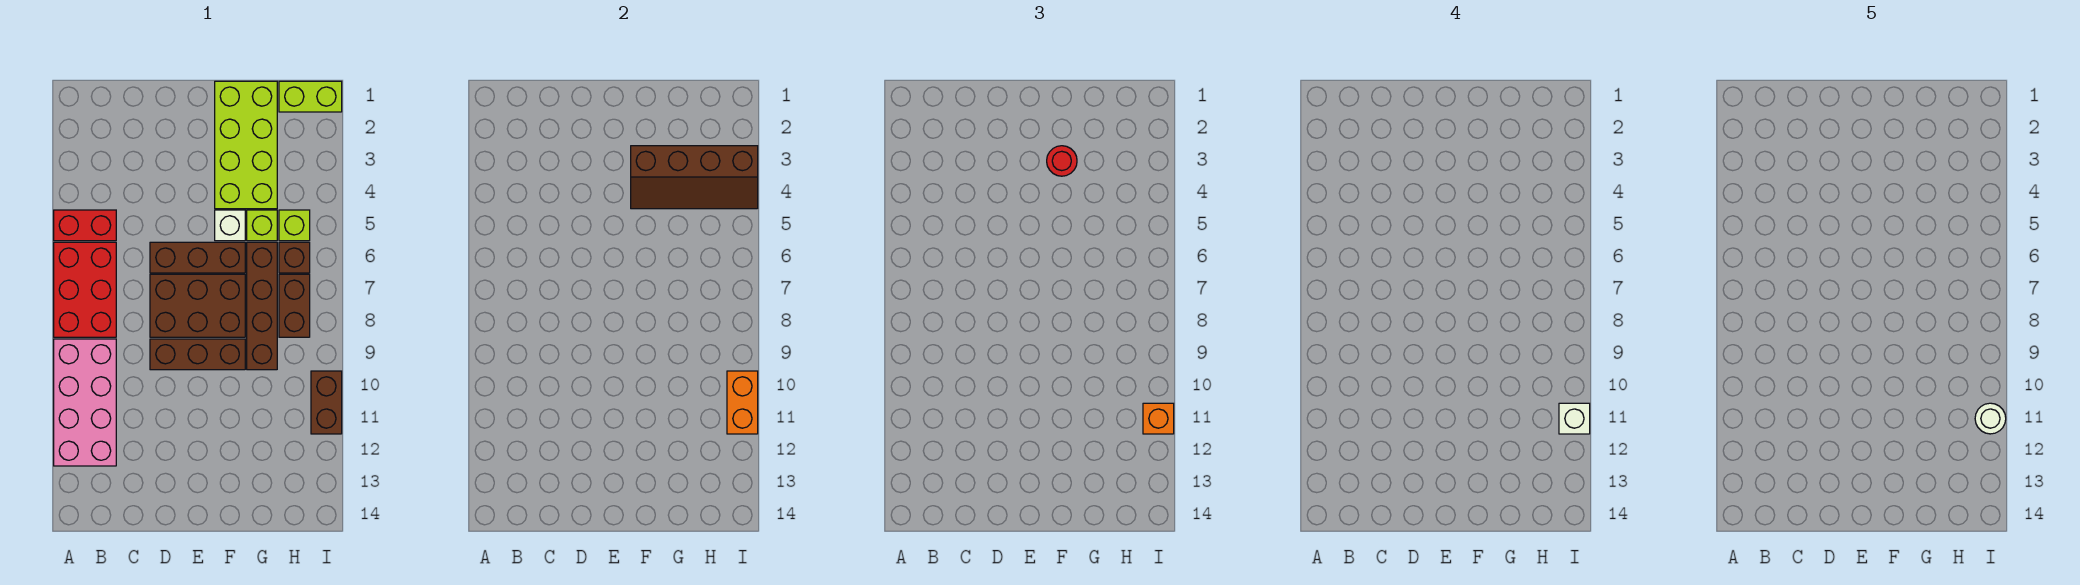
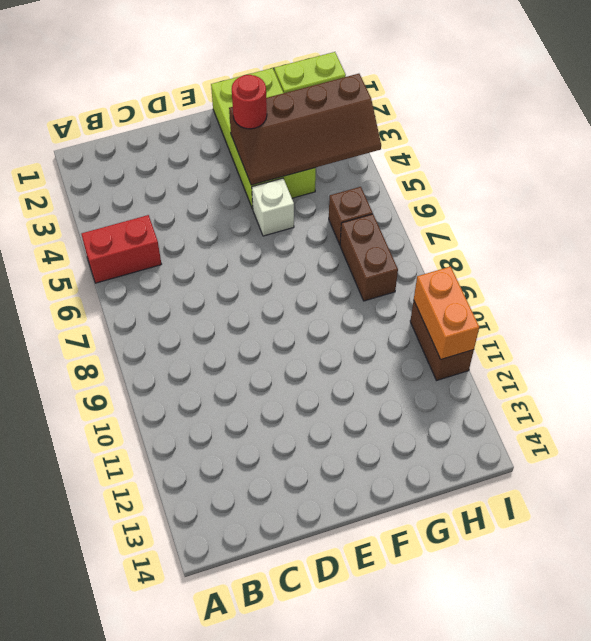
none -> red 2x3 brick [54,242,116,337]
none -> pink 2x4 brick [54,339,116,466]
none -> brown 1x3 brick [150,242,245,273]

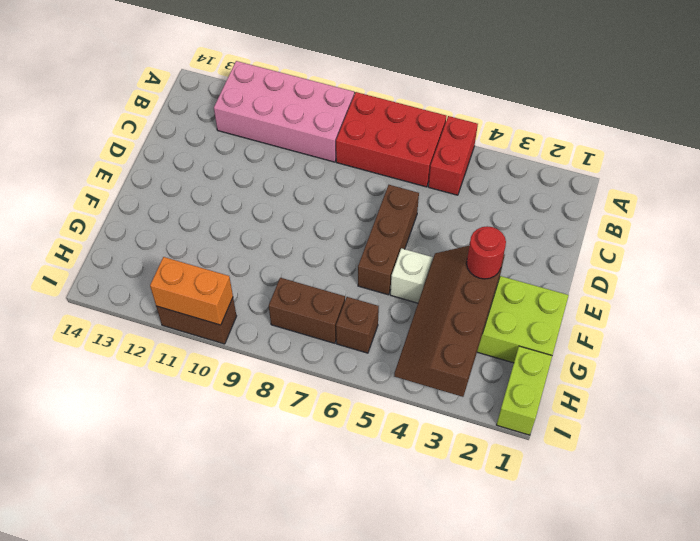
none -> brown 2x3 brick [150,274,245,337]
none -> brown 1x3 brick [150,339,245,370]
none -> lime 1x1 brick [247,210,277,241]

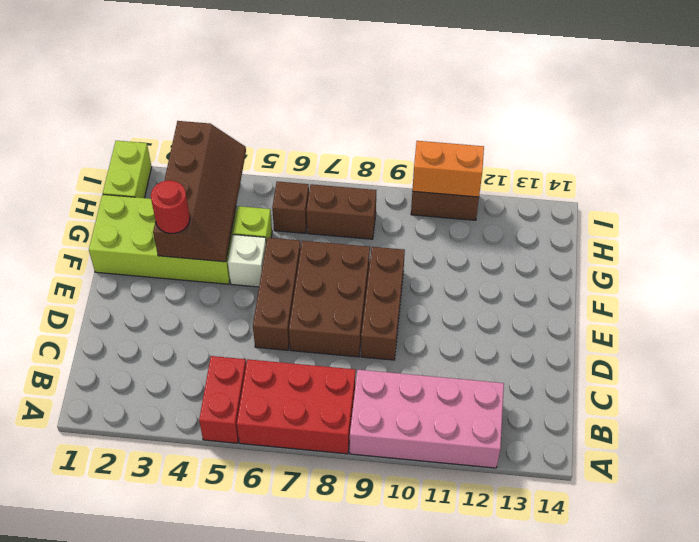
none -> brown 1x4 brick [247,242,277,370]
none -> lime 1x1 brick [279,210,310,241]
none -> orange 1x1 brick [1143,403,1174,434]

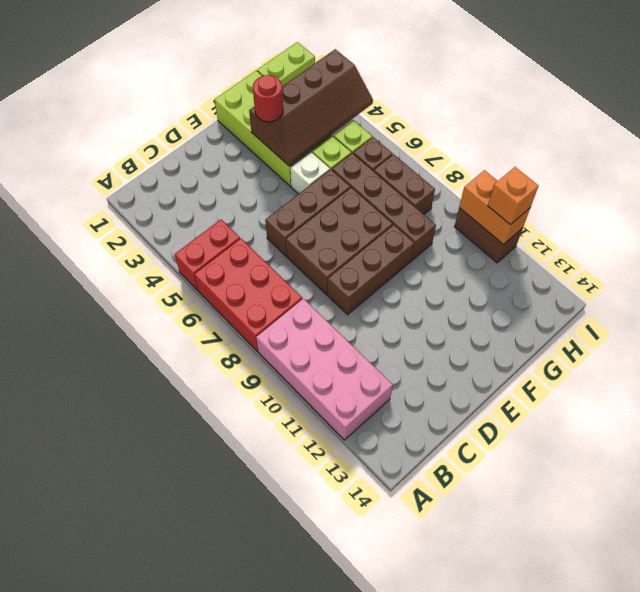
none -> white 1x1 brick [1559,403,1590,434]
none -> white 1x1 round brick [1975,403,2006,434]

